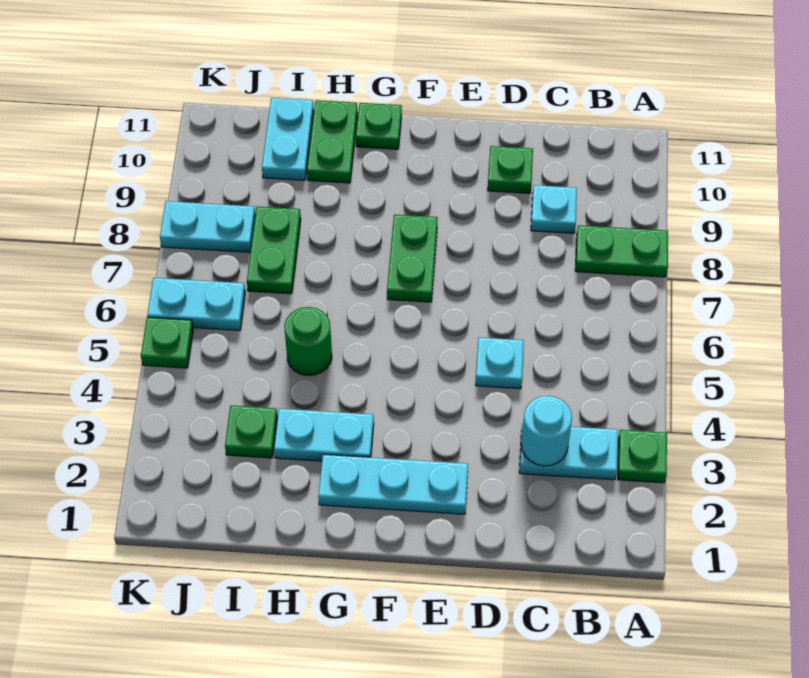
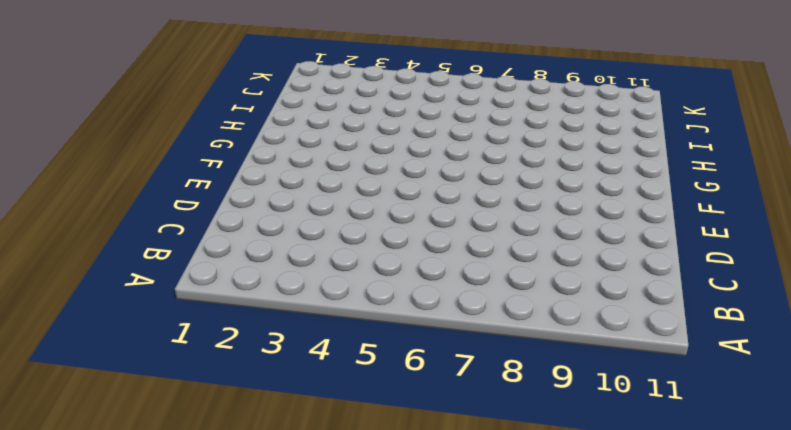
none -> green 1x1 plate [618,430,667,483]
none -> green 1x2 plate [575,225,668,277]
none -> cyan 1x2 plate [519,424,618,480]

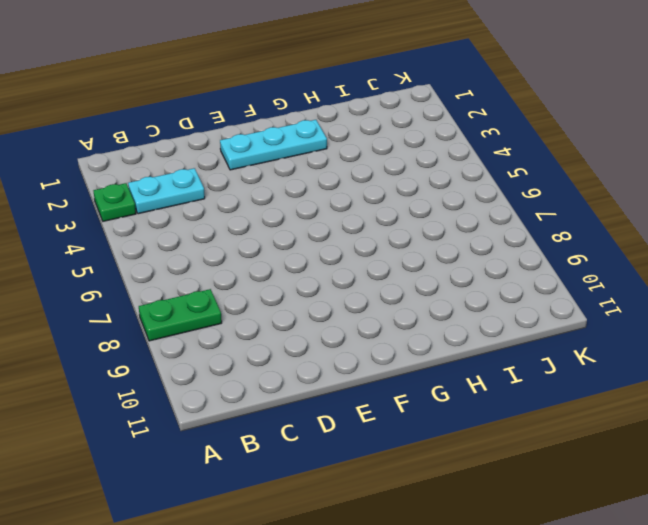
none -> cyan 1x1 plate [531,185,577,233]
none -> cyan 1x1 plate [476,337,524,389]
none -> green 1x1 plate [488,146,533,193]

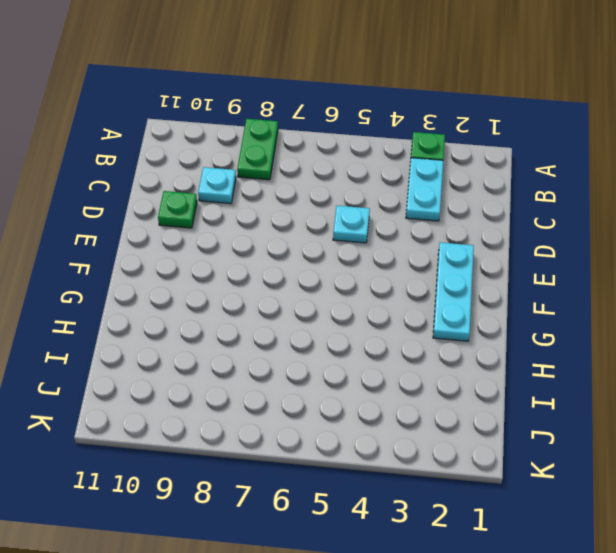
none -> green 1x2 plate [387,215,438,302]
none -> cyan 1x2 plate [274,408,374,461]
none -> green 1x1 plate [356,103,402,149]

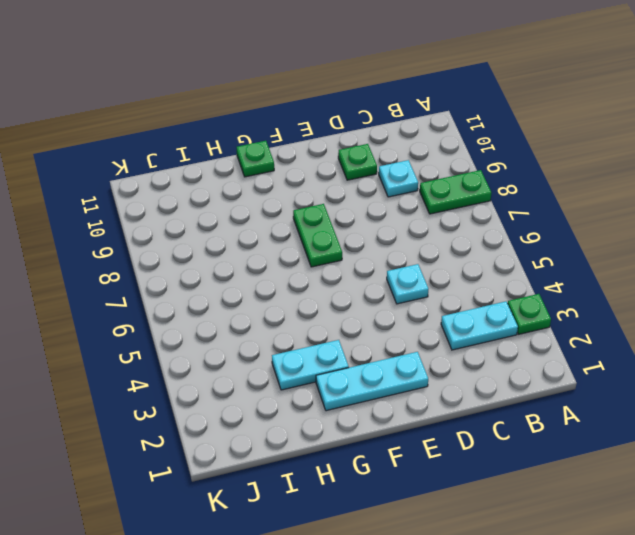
none -> green 1x1 round brick [284,307,332,375]
none -> green 1x2 plate [307,100,358,183]
none -> green 1x1 plate [225,406,277,458]

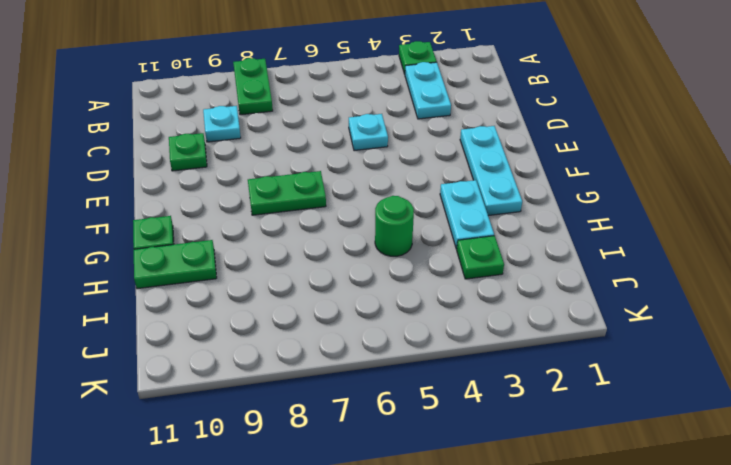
none -> green 1x2 plate [247,206,301,294]
none -> cyan 1x2 plate [262,98,314,180]
none -> cyan 1x2 plate [147,278,245,331]

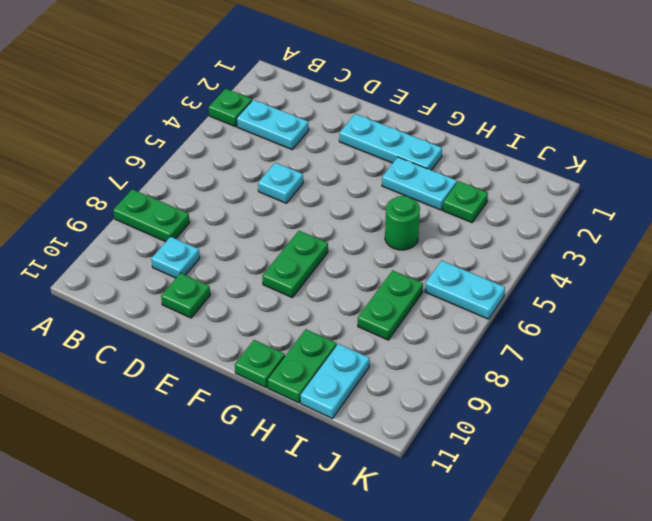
none -> cyan 1x2 plate [160,201,255,252]
none -> green 1x1 plate [141,317,193,368]
none -> cyan 1x1 round brick [521,396,572,466]

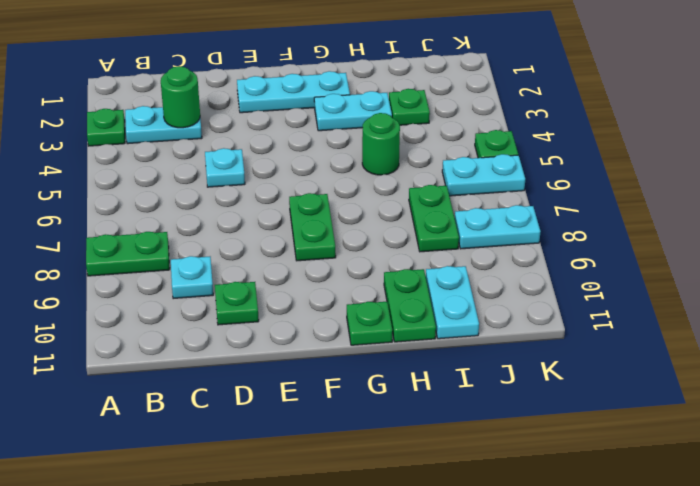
green 1x1 round brick [161,66,200,128] -> cyan 1x1 round brick [521,396,572,466]

